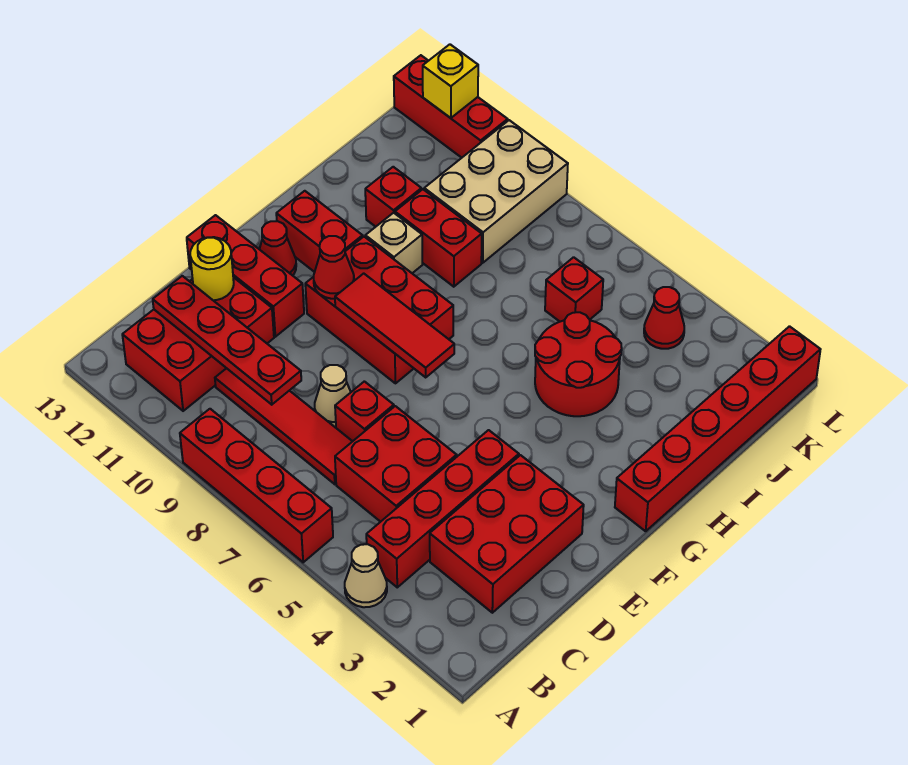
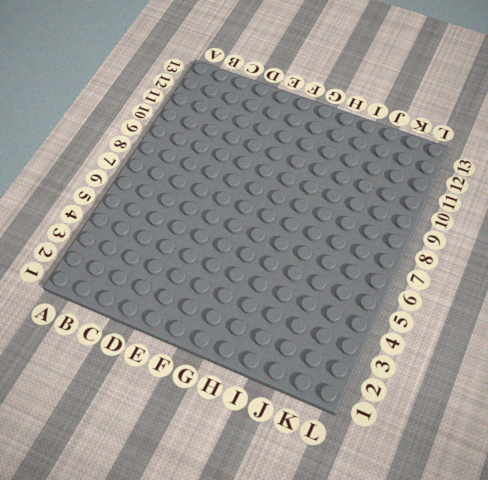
none -> tan 1x1 cone [345,544,387,607]
none -> red 1x4 brick [180,409,333,562]
none -> red 1x4 brick [366,430,519,587]

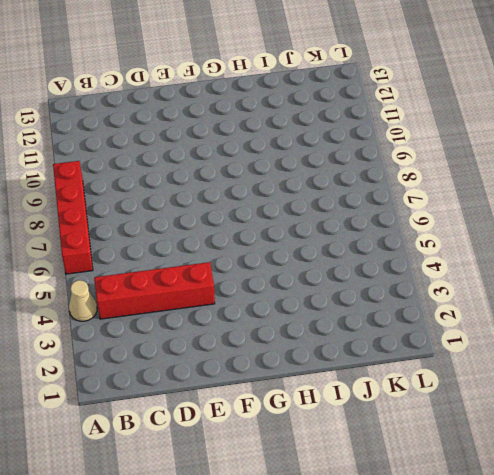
none -> red 2x3 brick [122,277,274,411]
none -> red 2x3 brick [430,455,584,613]
none -> red 2x2 brick [335,406,457,522]

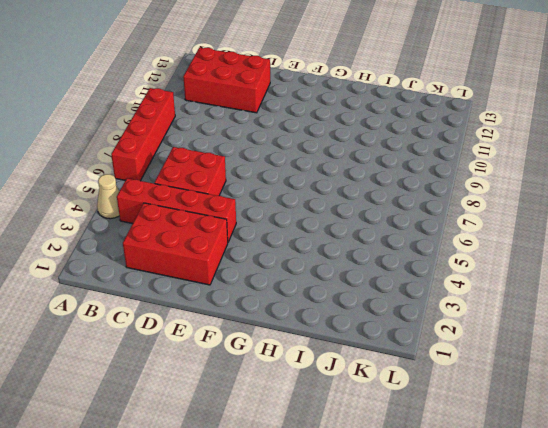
none -> red 1x4 tile [215,368,353,484]
none -> red 1x1 brick [335,381,394,441]
none -> tan 1x1 cone [315,365,351,427]

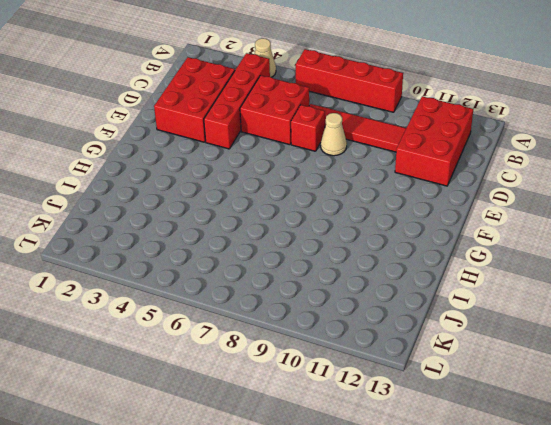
none -> red 1x3 brick [187,215,304,337]
none -> red 2x3 brick [305,237,453,383]
none -> red 1x1 cone [259,221,296,276]

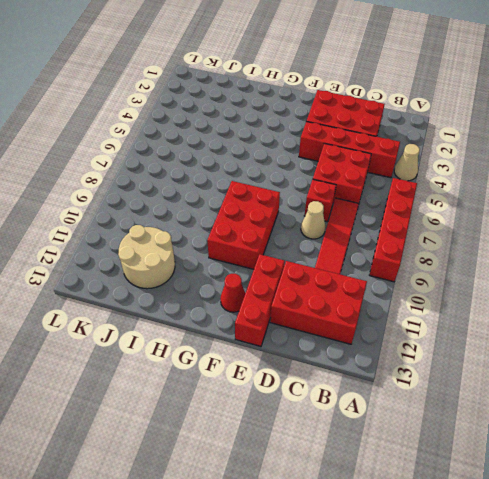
tan 2x2 round brick [118,225,175,289] -> red 1x1 brick [365,167,421,227]
none -> red 1x6 brick [615,326,821,531]
none -> red 1x2 brick [276,191,363,272]
none -> red 2x2 round brick [535,312,622,416]

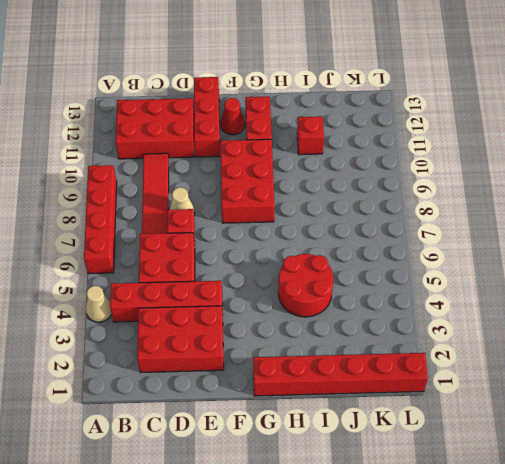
none -> tan 1x1 brick [365,213,423,273]
none -> red 1x2 brick [395,189,482,287]
none -> red 1x1 brick [545,257,603,322]

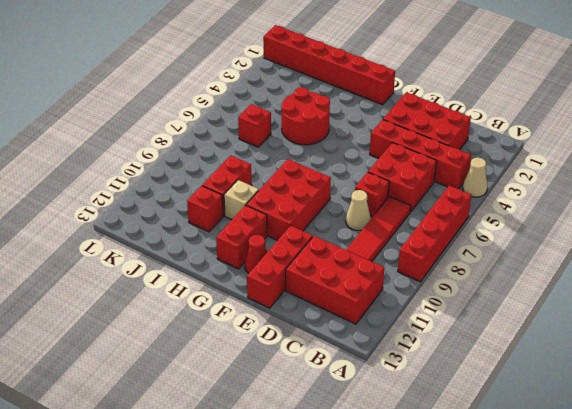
none -> tan 2x3 brick [424,120,568,263]
none -> red 1x1 cone [644,287,684,349]
none -> red 1x3 brick [394,55,508,158]

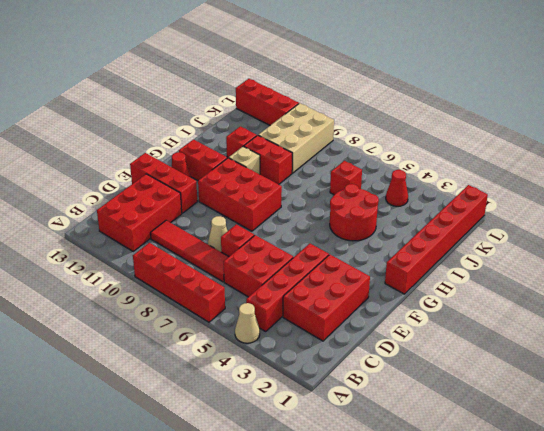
none -> red 1x4 plate [153,276,301,405]
none -> yellow 1x1 round brick [190,237,234,300]
none -> red 1x3 tile [335,273,454,377]

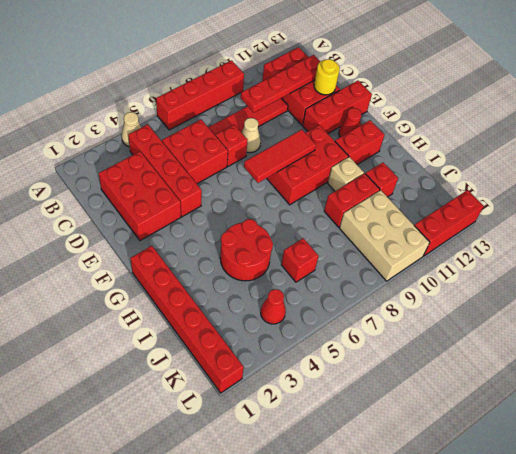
none -> red 1x1 cone [314,236,354,299]
none -> yellow 1x1 brick [423,44,478,118]

